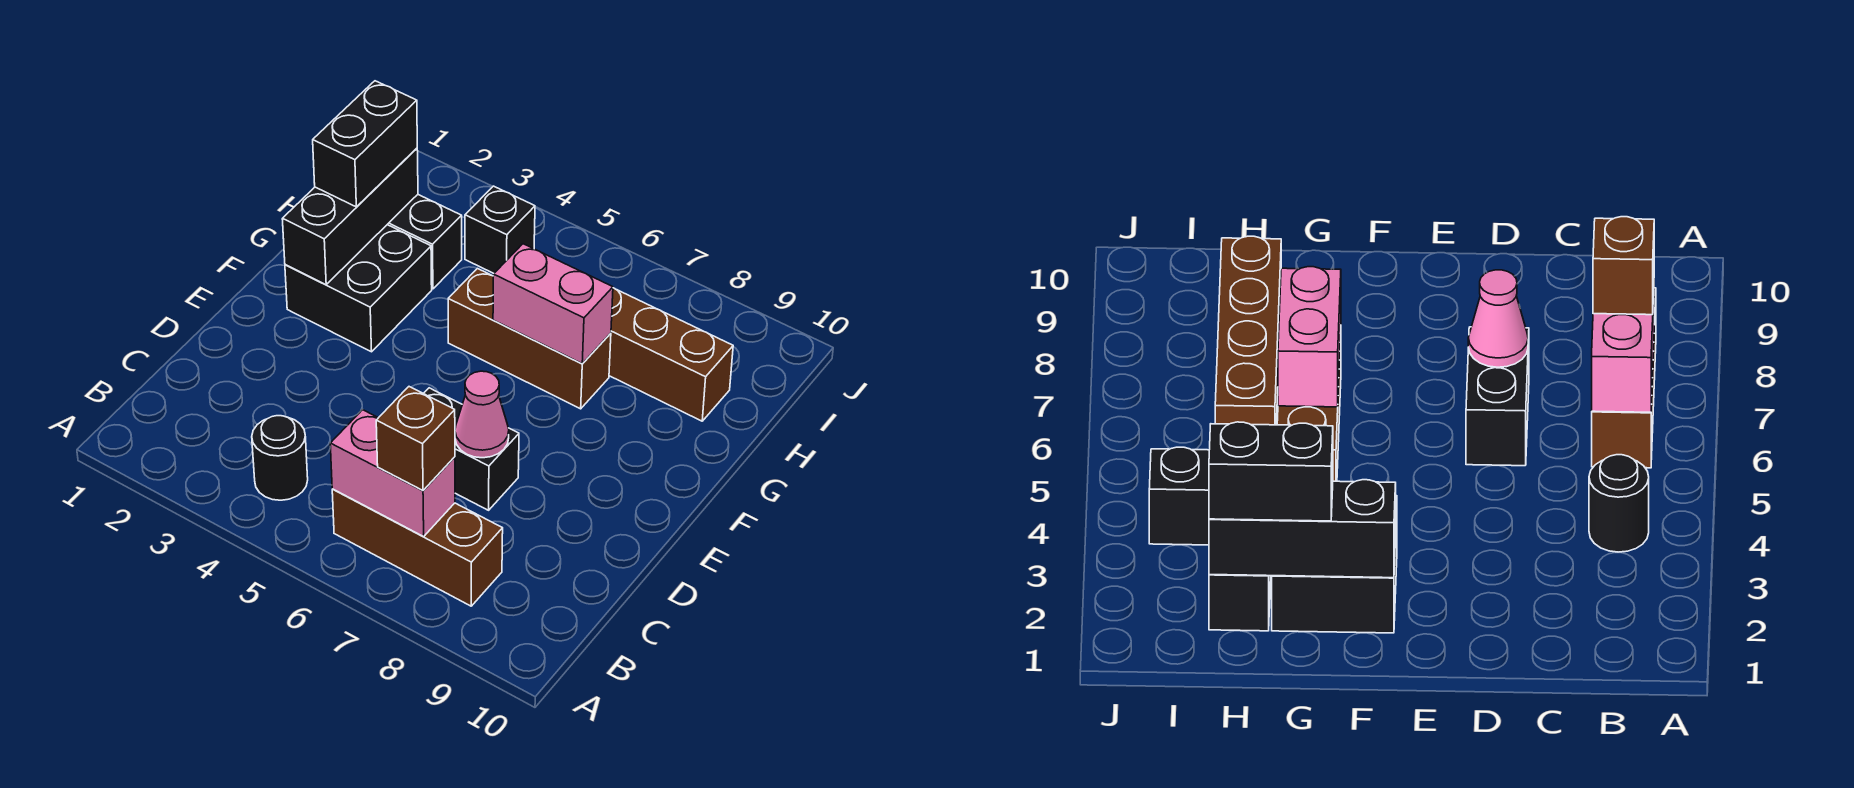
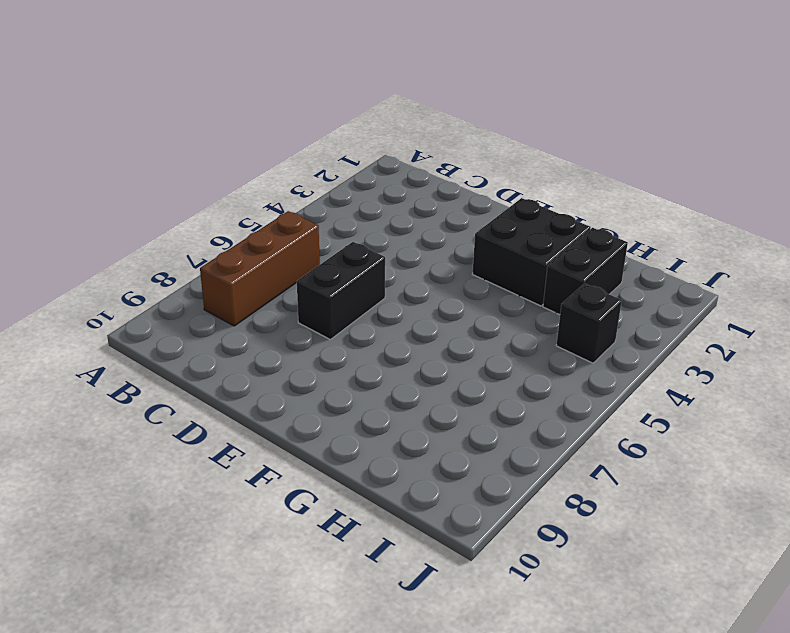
none -> black 1x1 round brick [252,416,308,500]
none -> brown 1x3 brick [448,268,611,409]
none -> brown 1x4 brick [609,288,733,421]

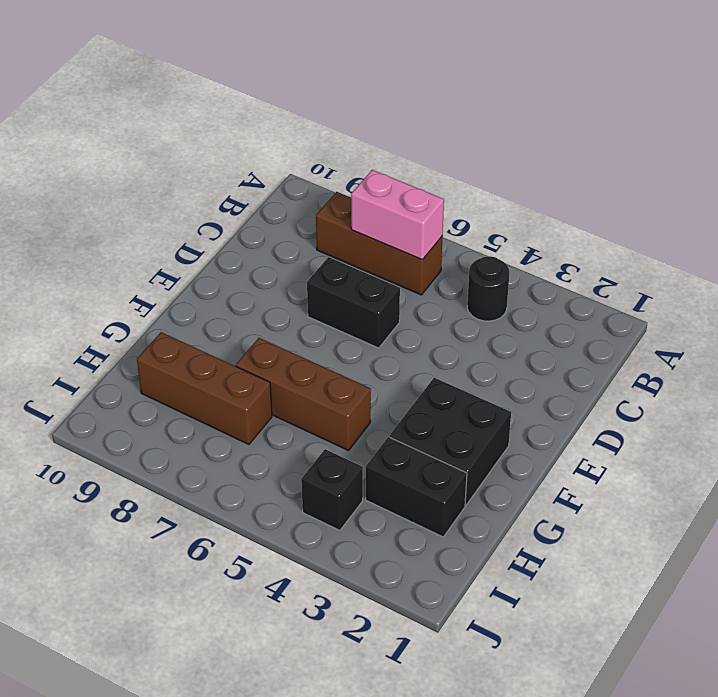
brown 1x3 brick [137,332,272,444] -> brown 1x4 brick [609,288,733,421]
none -> pink 1x1 cone [455,371,509,458]
none -> black 1x3 brick [282,148,418,285]
none -> pink 1x2 brick [493,244,613,364]

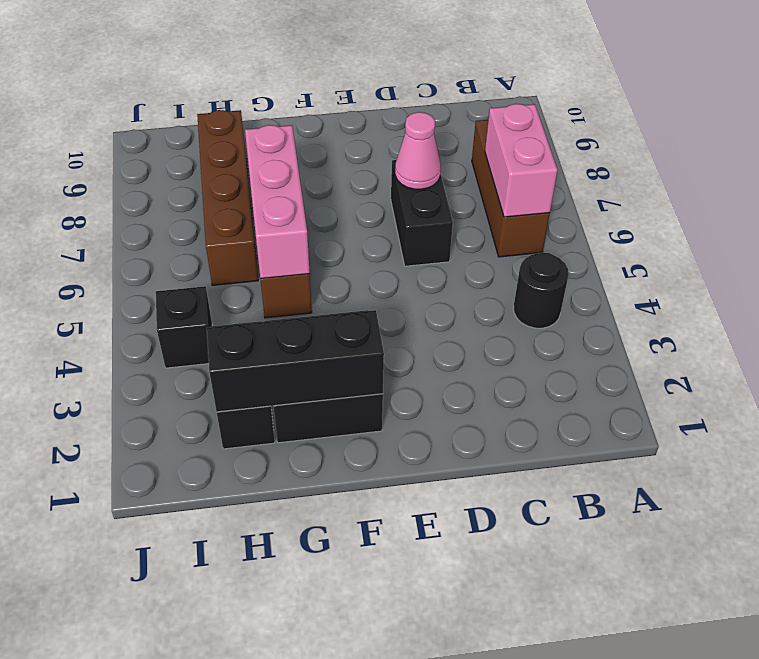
pink 1x3 brick [245,125,310,279] -> pink 1x2 brick [493,244,613,364]
none -> brown 1x1 brick [376,387,455,490]
none -> black 1x2 brick [313,81,417,207]

